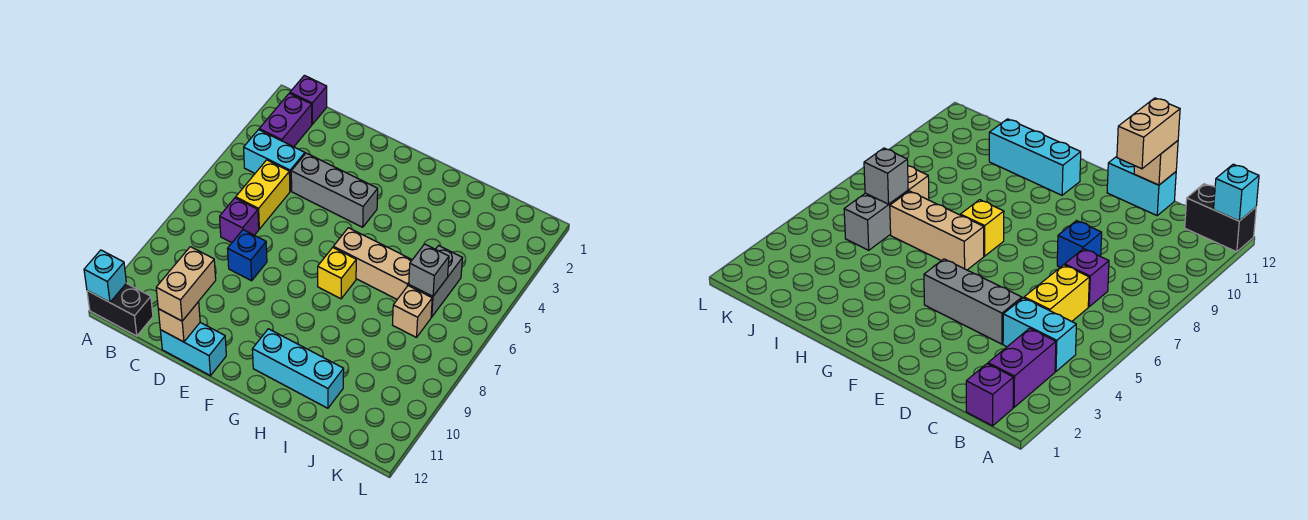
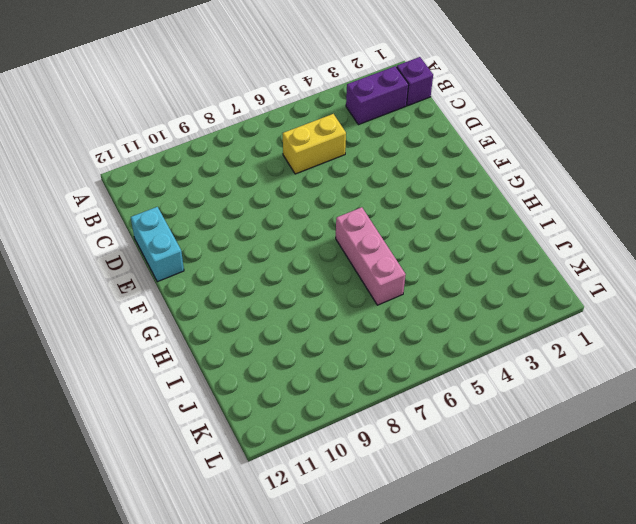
pink 1x3 brick [336,207,406,305] -> tan 1x3 brick [333,228,412,299]
none -> black 1x2 brick [87,283,153,336]
none -> cyan 1x2 brick [244,130,305,191]
none -> purple 1x1 brick [220,198,259,243]

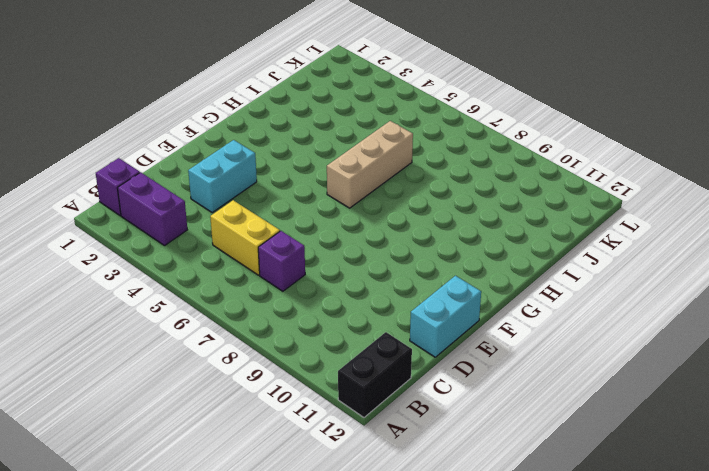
cyan 1x2 brick [188,140,257,212] -> cyan 1x2 brick moved to [244,130,305,191]
none -> grey 1x3 brick [291,153,378,227]
none -> blue 1x1 brick [228,230,267,281]
none -> yellow 1x1 brick [318,248,356,299]

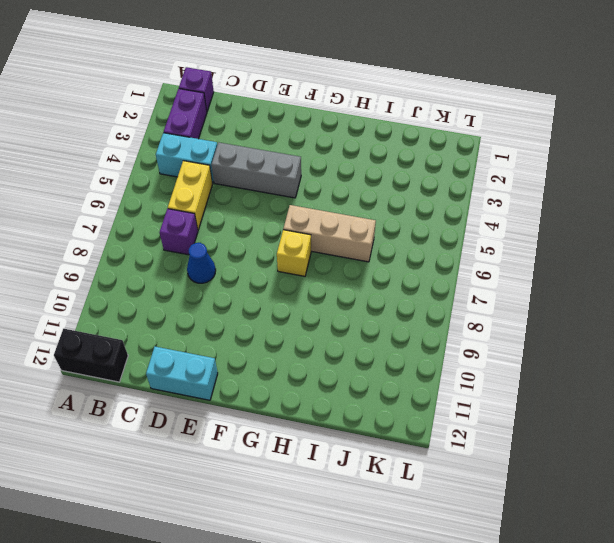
blue 1x1 cone [187,243,216,283] -> blue 1x1 brick [228,230,267,281]
none -> cyan 1x3 brick [252,329,344,408]
none -> grey 1x2 brick [409,246,462,317]
none -> tan 1x1 brick [393,286,432,338]

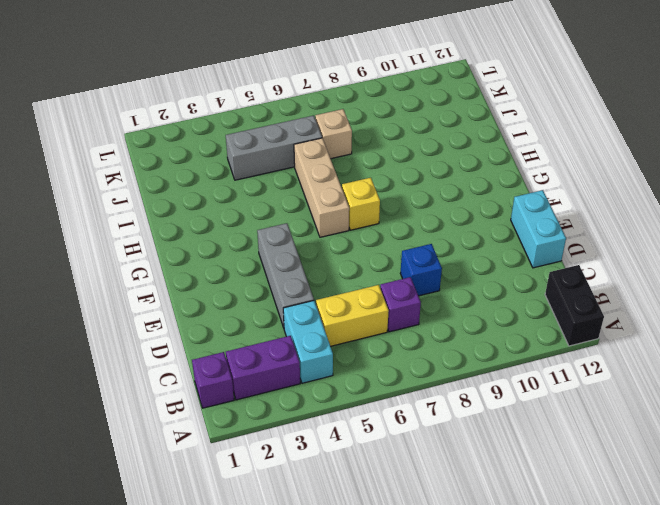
grey 1x3 brick [226,116,322,180] -> grey 1x2 brick [409,246,462,317]
none -> cyan 1x3 brick [252,329,344,408]
none -> cyan 1x1 brick [84,250,126,302]
none -> tan 1x1 brick [158,302,200,342]

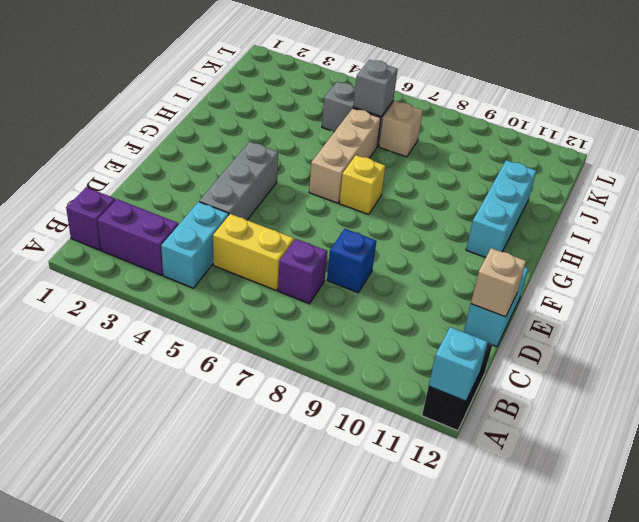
none -> tan 1x2 brick [156,247,216,321]

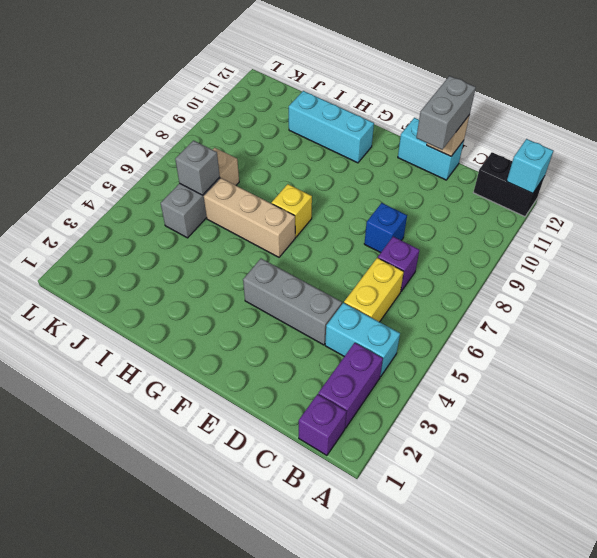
grey 1x2 brick [416,76,476,150] -> tan 1x2 brick [156,247,216,321]

